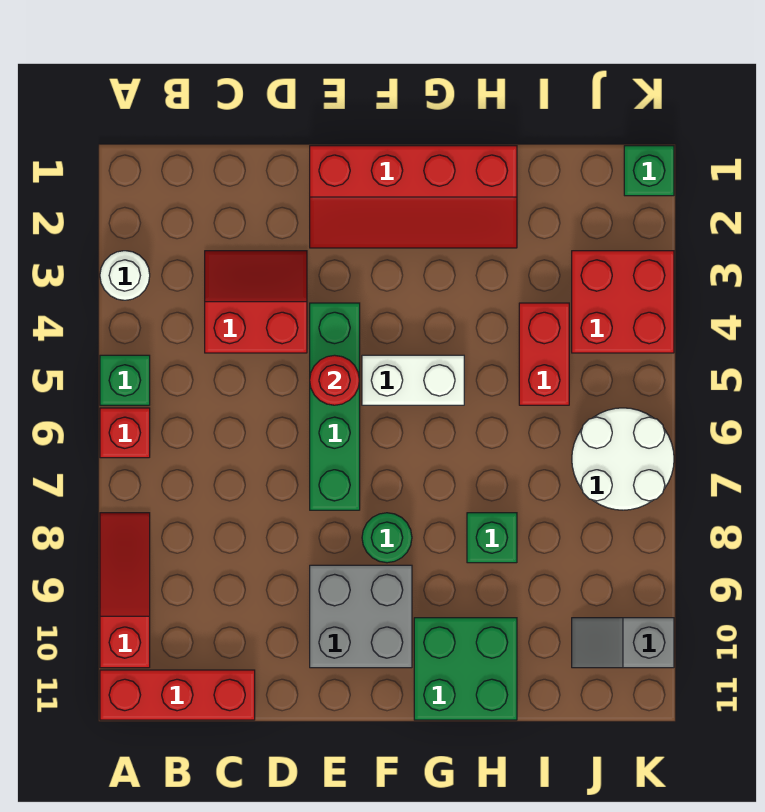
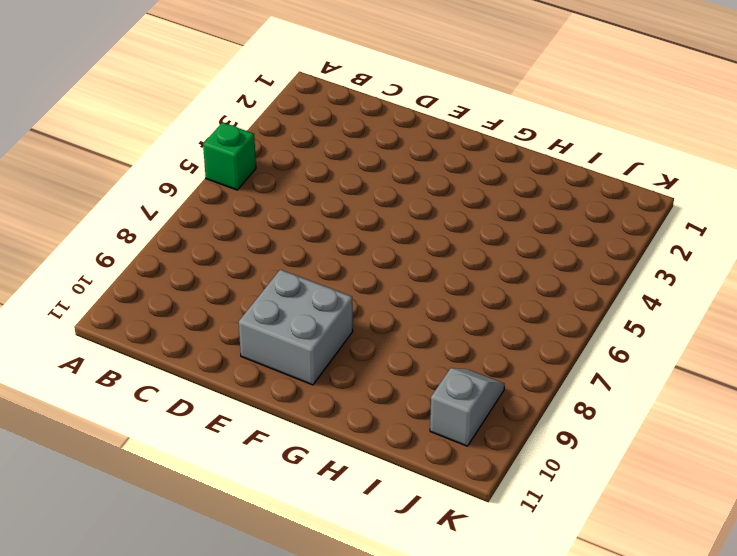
grey 1x2 slope [430,368,505,446] -> grey 1x2 slope turned to [572,618,674,668]
none -> white 1x1 round brick [100,251,150,300]
none -> red 1x1 brick [100,408,150,458]
none -> red 1x3 slope [100,513,150,668]

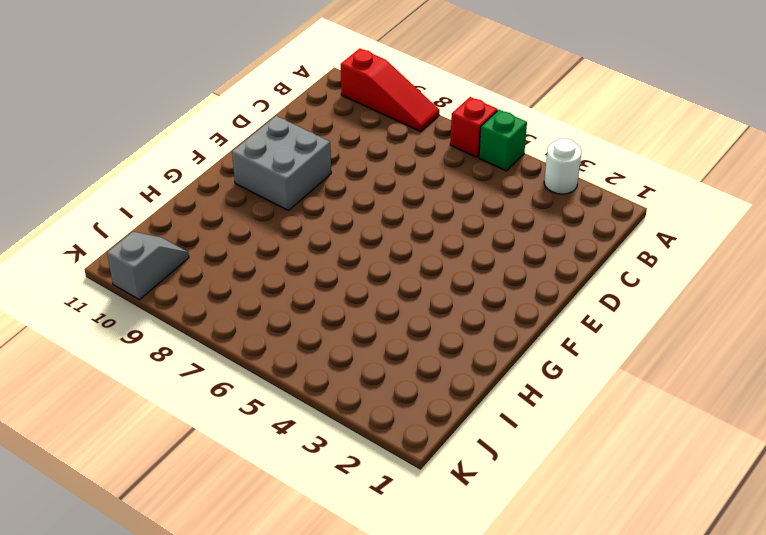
none -> red 1x3 brick [100,670,255,720]
none -> red 2x2 slope [205,251,307,353]
none -> red 2x4 slope [310,146,517,248]

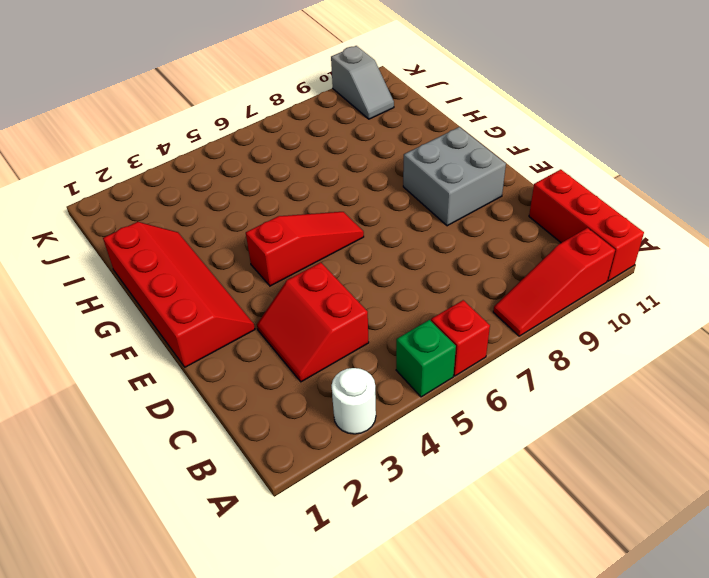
red 1x3 slope [246,212,364,286] -> white 1x2 brick [362,355,464,405]
none -> green 1x4 brick [310,303,360,510]
none -> green 1x1 round brick [362,513,412,563]
none -> green 2x2 brick [414,618,517,720]

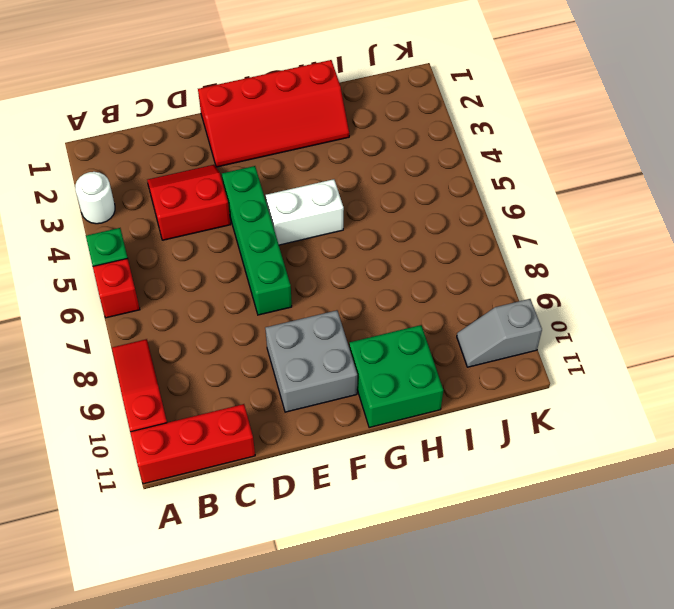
none -> green 1x1 round brick [362,513,412,563]
none -> green 1x1 brick [467,513,517,563]
none -> red 1x2 brick [519,303,569,405]

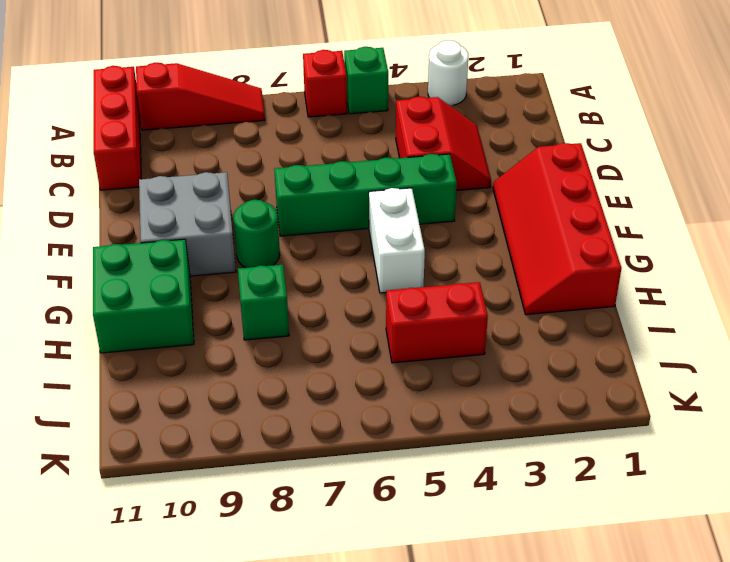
none -> red 2x2 brick [572,251,674,353]
none -> white 2x2 round brick [572,408,674,510]
none -> grey 1x2 slope [572,618,674,668]

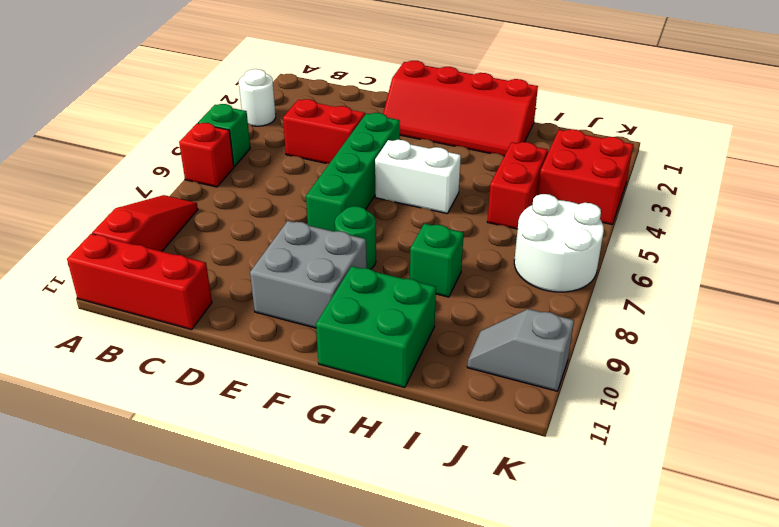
none -> green 1x1 brick [624,146,674,196]
none -> red 1x1 round brick [310,355,360,405]

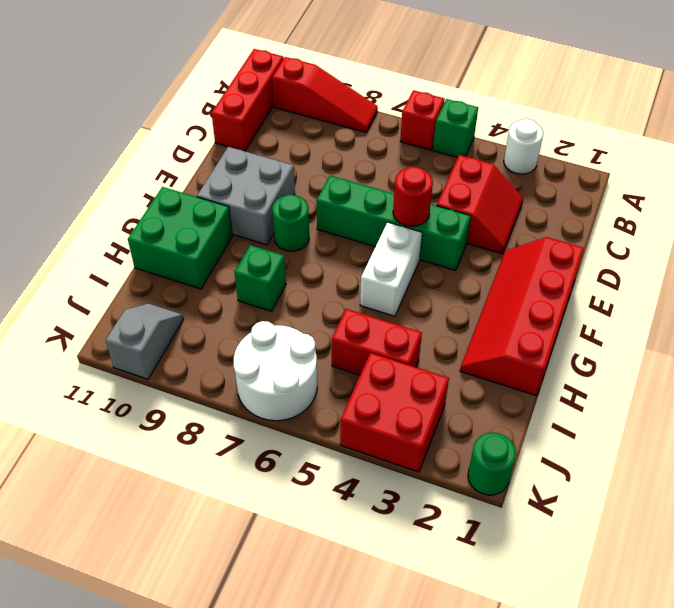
green 1x1 round brick [468,433,516,495] -> green 1x1 brick [624,146,674,196]

